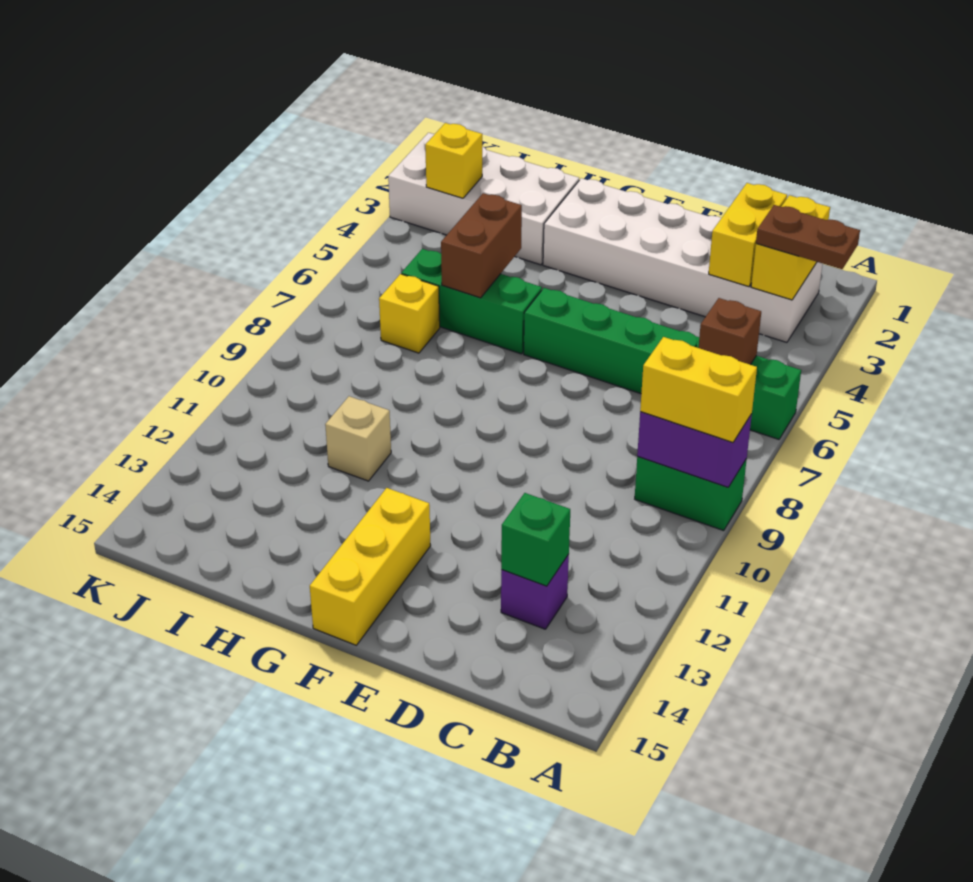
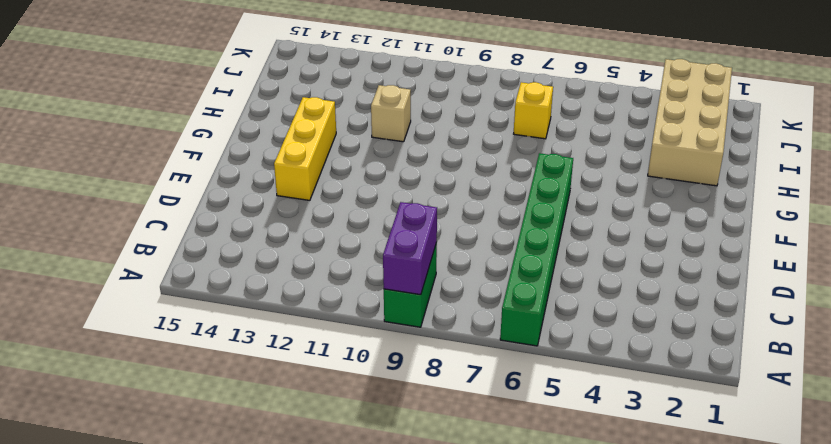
yellow 1x3 brick [274,97,336,200] -> yellow 1x3 brick turned to [310,488,431,645]
tan 2x4 brick [648,59,732,186] -> white 2x4 brick [388,133,579,265]
none -> white 2x6 brick [543,178,823,342]
none -> purple 1x1 brick [501,554,569,629]
none -> green 1x3 brick [401,249,542,354]

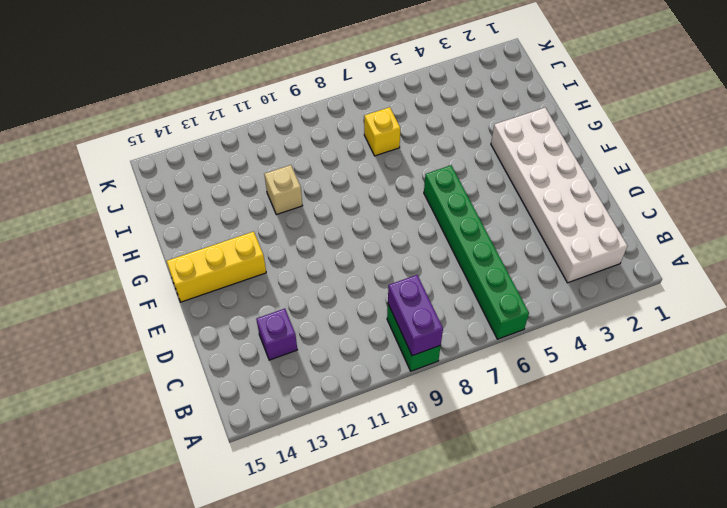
none -> green 1x3 brick [401,249,542,354]
none -> white 2x4 brick [388,133,579,265]
none -> yellow 1x2 brick [751,195,830,300]

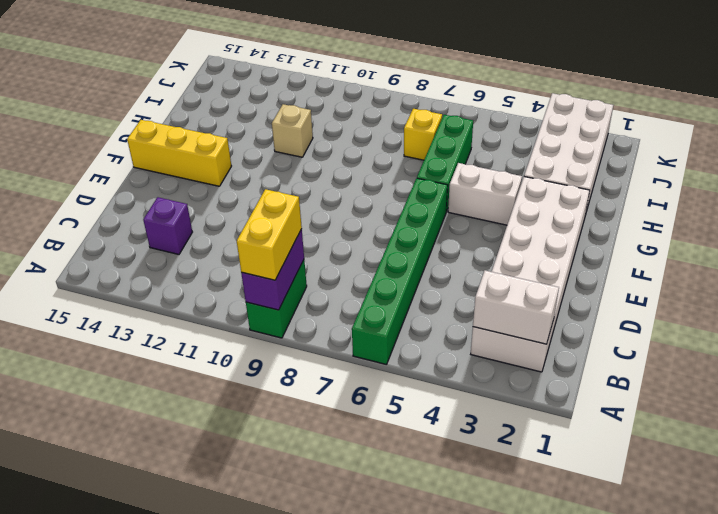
white 1x2 brick [473,270,559,344] -> yellow 1x2 brick [751,195,830,300]
white 1x2 brick [448,163,522,225] -> none
none -> brown 1x1 brick [699,298,761,365]
none -> yellow 1x2 brick [709,183,787,287]
none -> green 1x1 brick [501,493,570,586]

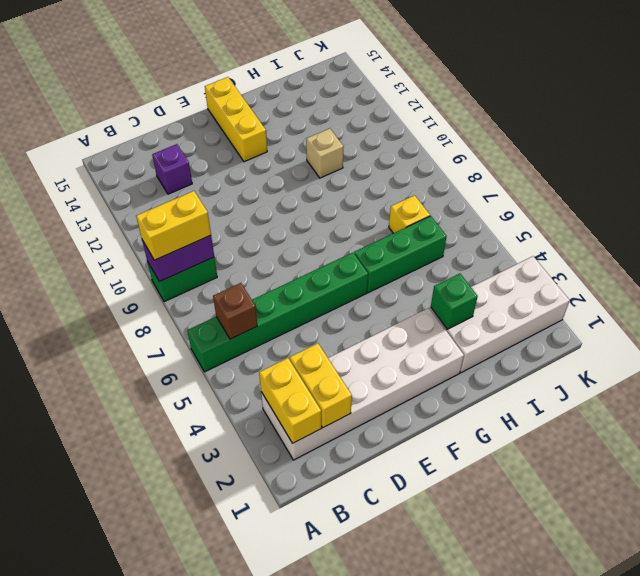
green 1x1 brick [431,274,478,329] -> green 1x1 brick moved to [501,493,570,586]
none -> brown 1x2 brick [441,193,522,298]
none -> yellow 1x1 brick [425,123,482,198]
none -> brown 1x2 plate [756,205,860,269]

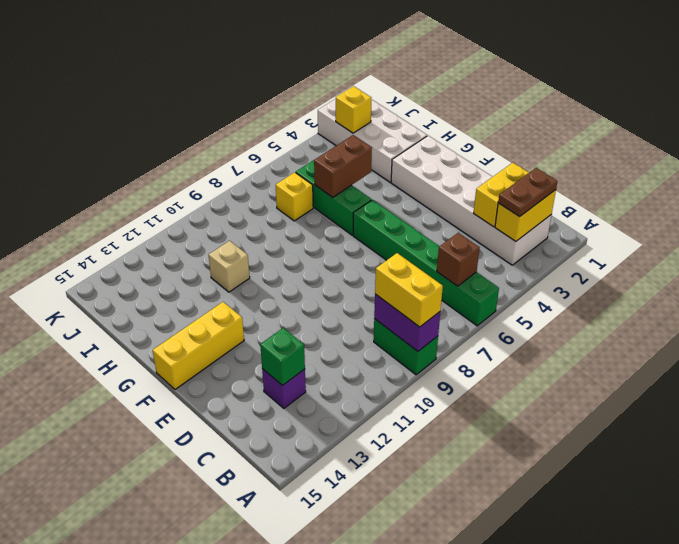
brown 1x2 plate [498,168,557,217] -> brown 1x2 plate turned to [756,205,860,269]

